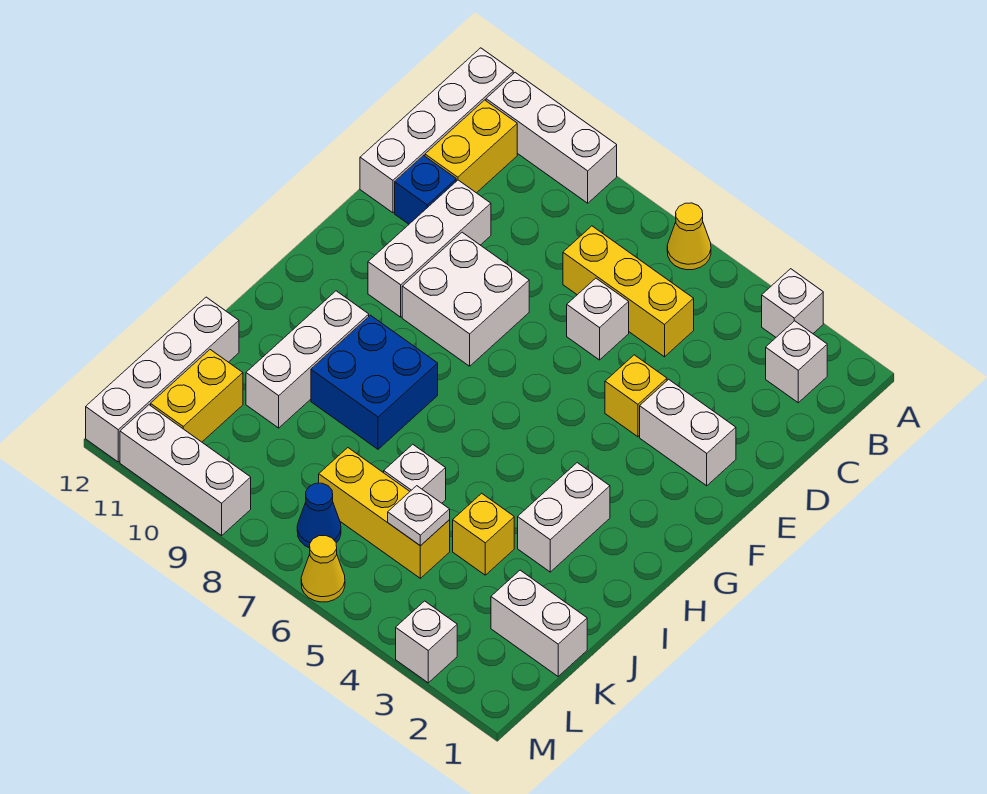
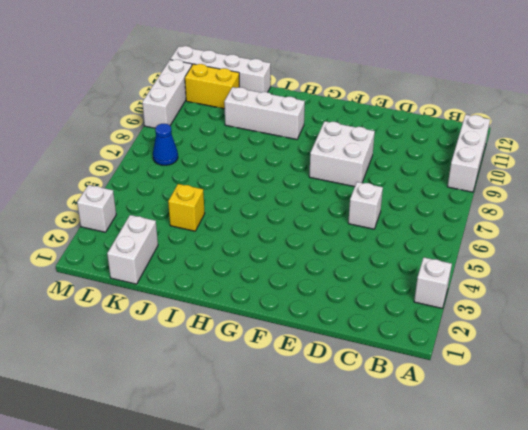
none -> yellow 1x1 cone [667,203,711,270]
none -> white 1x4 brick [360,48,513,213]
none -> white 1x1 brick [766,321,827,403]

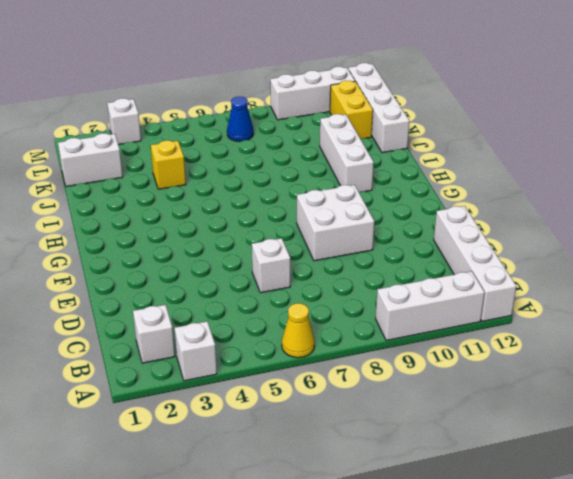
none -> yellow 1x2 brick [425,100,517,193]
none -> yellow 1x3 brick [563,226,694,357]
none -> white 1x3 brick [368,180,491,317]

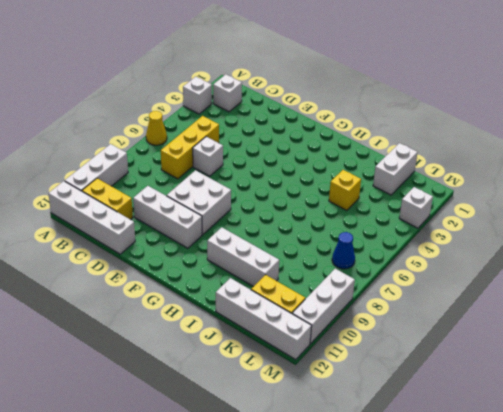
none -> blue 1x1 brick [395,155,456,224]
none -> white 1x2 brick [640,379,736,486]
none -> yellow 1x1 brick [605,355,667,437]

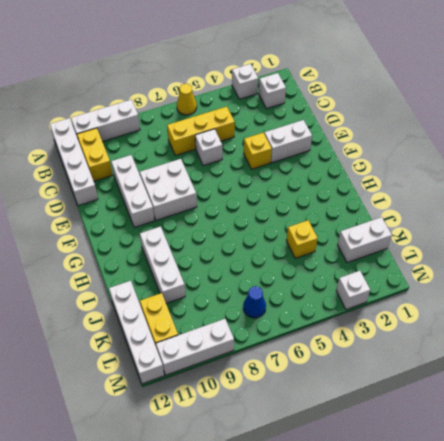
none -> blue 1x1 brick [395,155,456,224]
none -> white 1x2 brick [518,463,610,572]
none -> blue 2x2 brick [311,315,438,449]

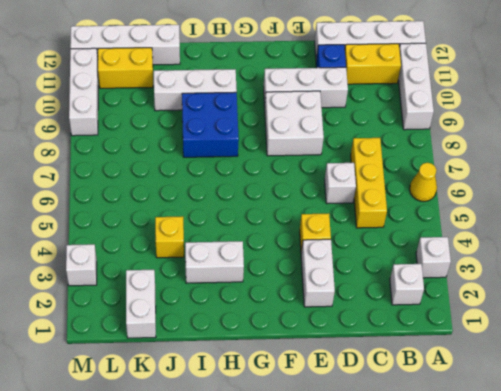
none -> white 1x1 brick [384,444,446,503]
none -> yellow 1x3 brick [319,448,450,578]
none -> blue 1x1 cone [297,483,341,548]

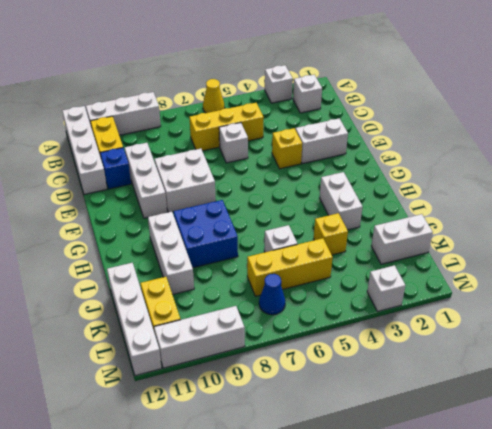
none -> yellow 1x1 cone [301,535,345,602]
none -> white 1x1 plate [388,486,450,546]

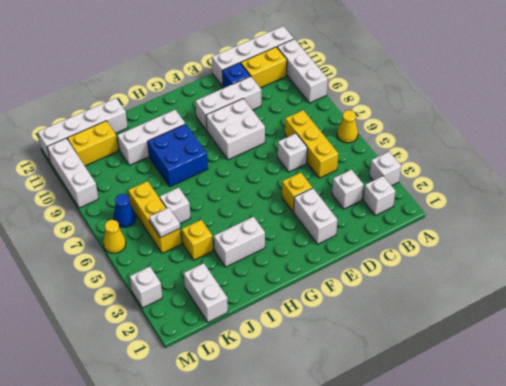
white 1x1 brick [332,170,364,209] -> none

